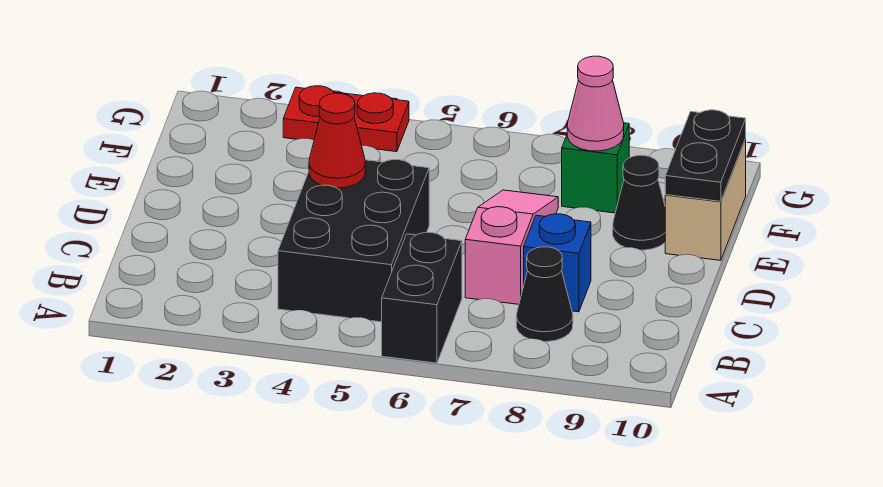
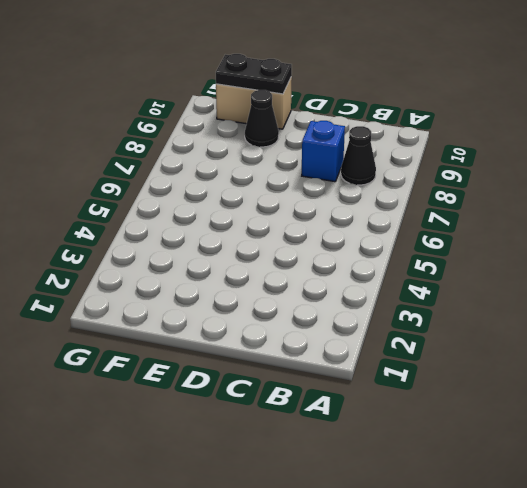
none -> black 1x2 brick [382,232,462,363]
none -> black 2x3 brick [278,160,429,322]
none -> pink 1x3 slope [465,190,558,304]

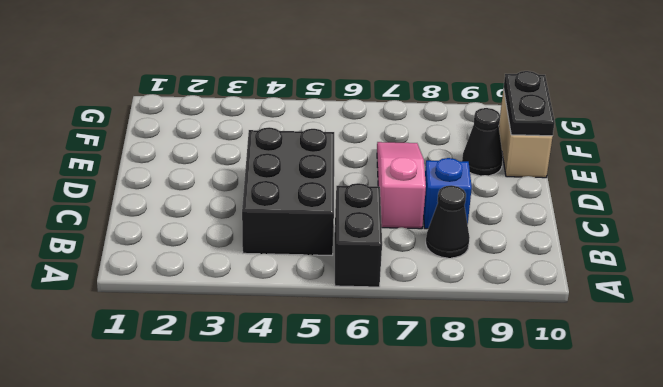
none -> green 1x1 brick [562,123,629,213]
none -> red 1x2 plate [283,86,409,152]
none -> red 1x1 cone [309,93,365,188]

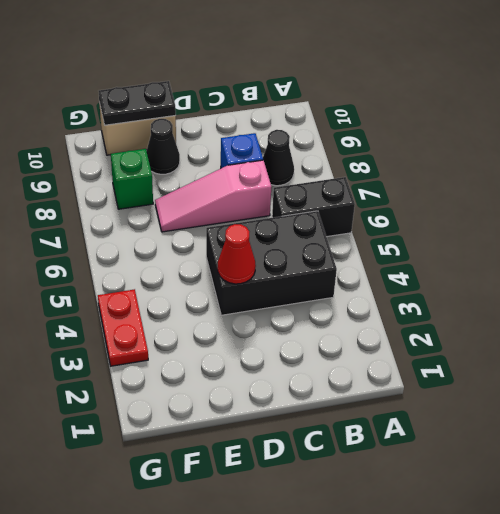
none -> pink 1x1 cone [567,56,624,151]

